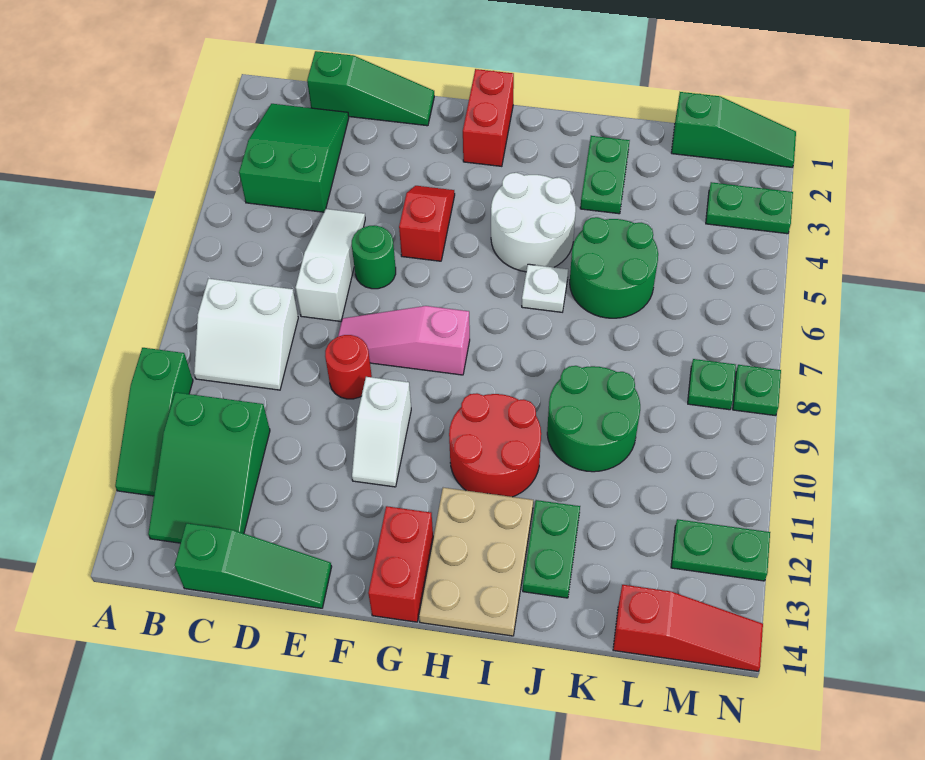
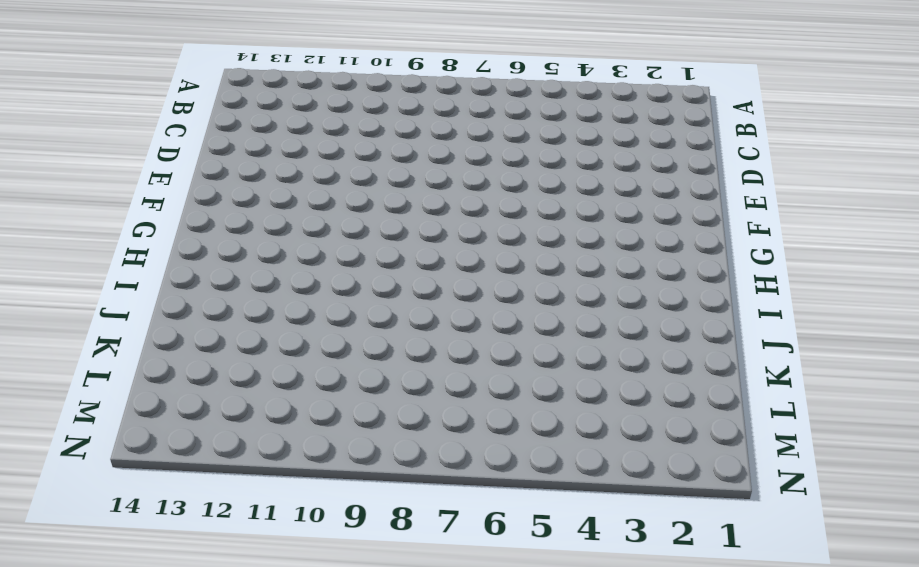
none -> green 1x3 slope [115,348,193,496]
none -> green 2x3 slope [239,104,349,212]
none -> white 2x2 slope [194,279,298,390]

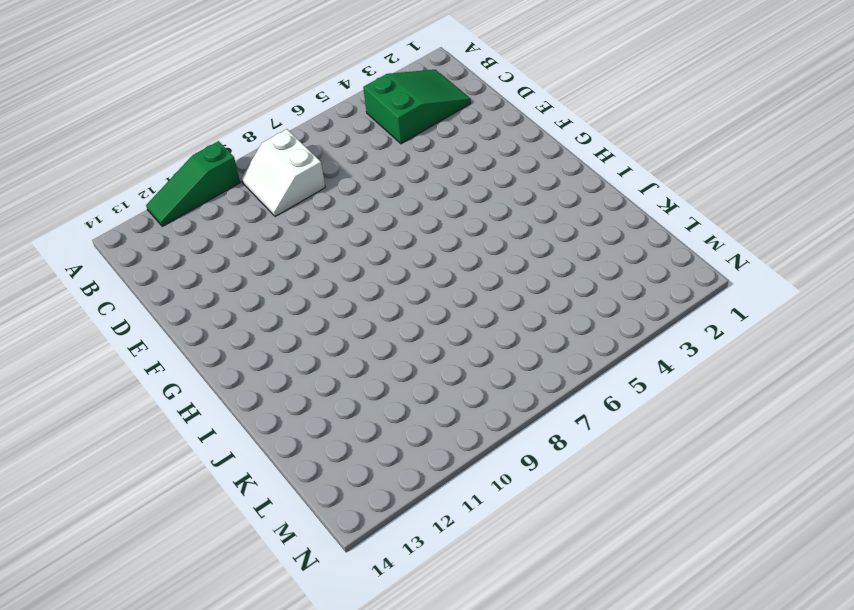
none -> green 2x3 slope [148,392,270,543]
none -> green 1x3 slope [307,51,434,126]
none -> green 1x3 slope [175,523,332,608]

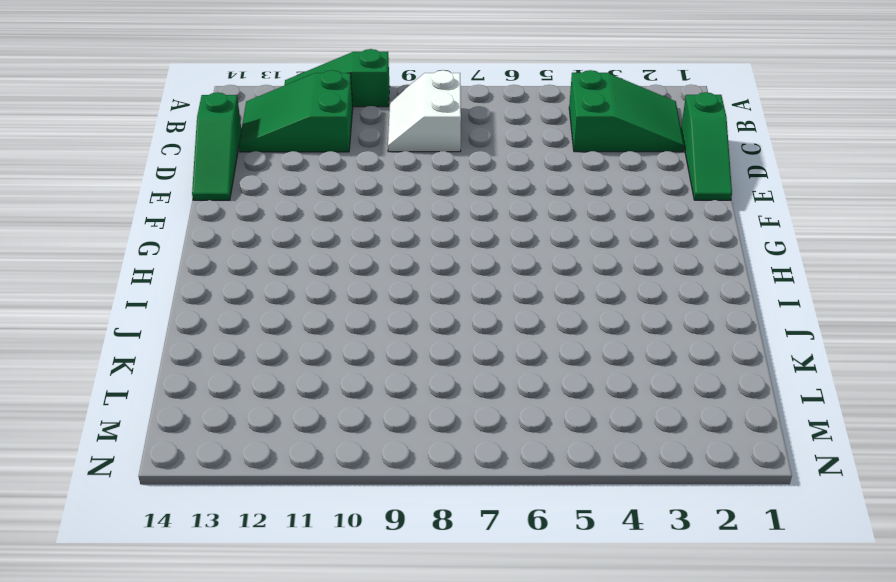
none -> white 1x3 slope [296,209,365,321]
none -> green 1x1 round brick [352,226,396,289]
none -> pink 1x3 slope [338,306,470,375]

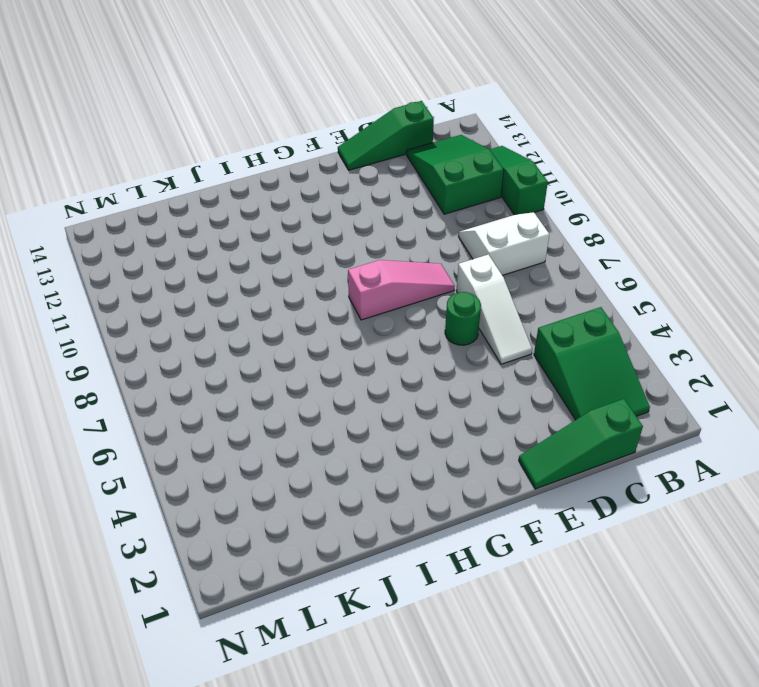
none -> red 1x1 round brick [325,335,372,399]
none -> red 1x2 slope [399,186,455,261]
none -> white 1x2 slope [352,377,411,487]

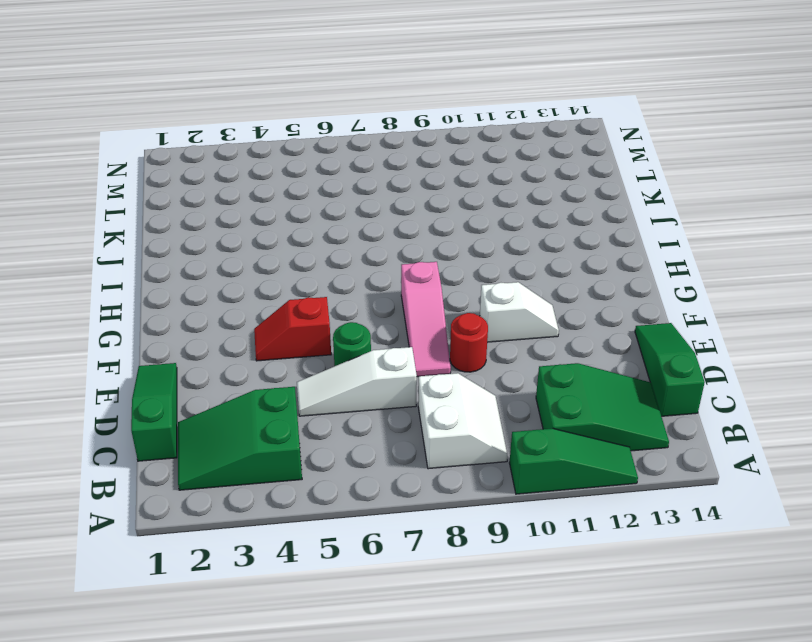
none -> red 1x2 brick [463,69,514,166]
none -> red 1x2 brick [368,506,433,622]
none -> white 2x2 round brick [491,173,576,272]

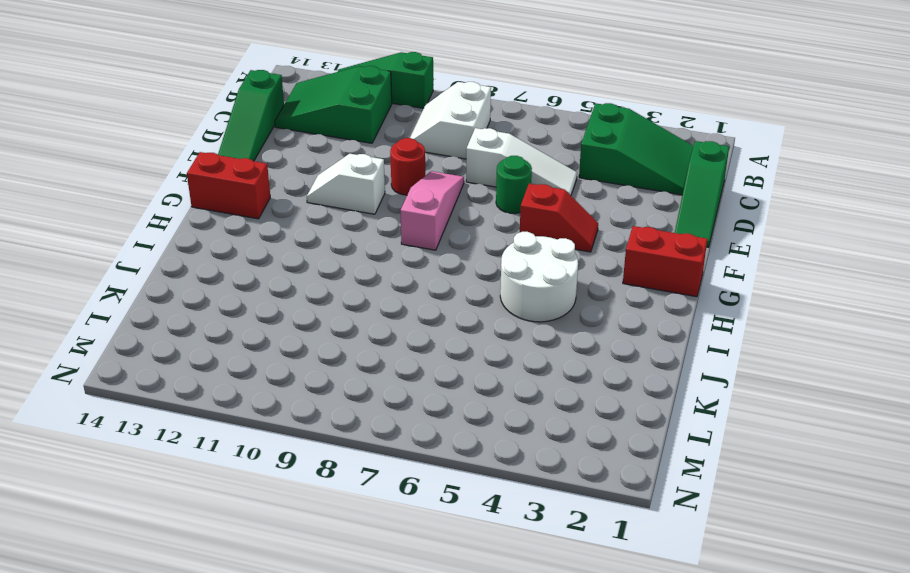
none -> red 2x2 round brick [449,393,541,497]
none -> tan 2x3 plate [419,488,533,636]
none -> white 1x1 plate [522,264,568,312]

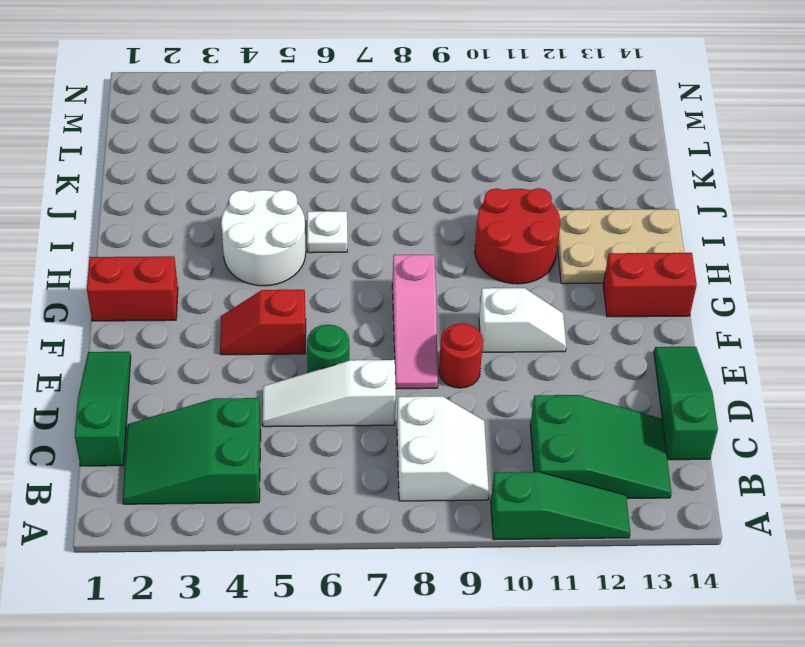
none -> green 1x2 plate [580,136,630,214]
none -> green 2x2 round brick [570,217,658,318]
none -> green 2x2 round brick [547,366,640,472]

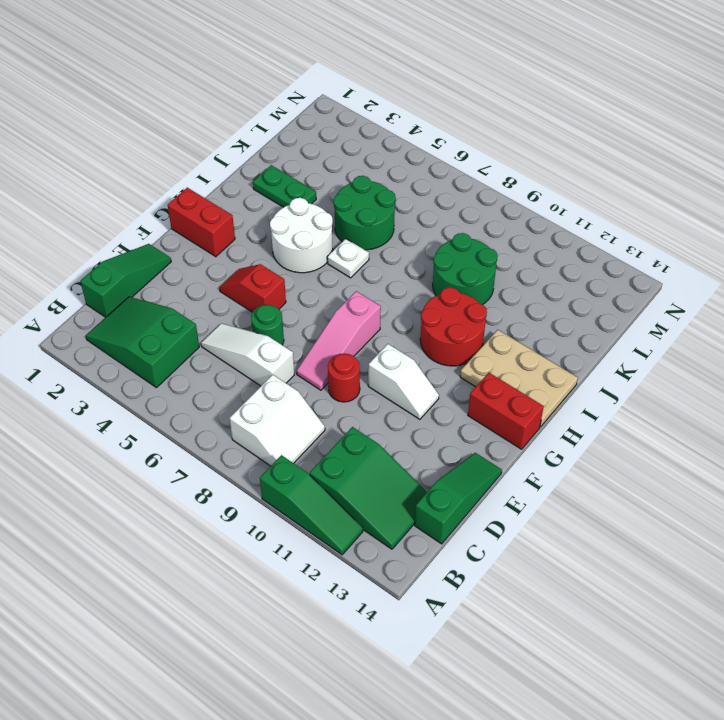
none -> green 1x2 plate [523,500,580,598]
none -> green 1x3 slope [671,92,796,167]
none -> red 1x3 slope [613,585,763,671]

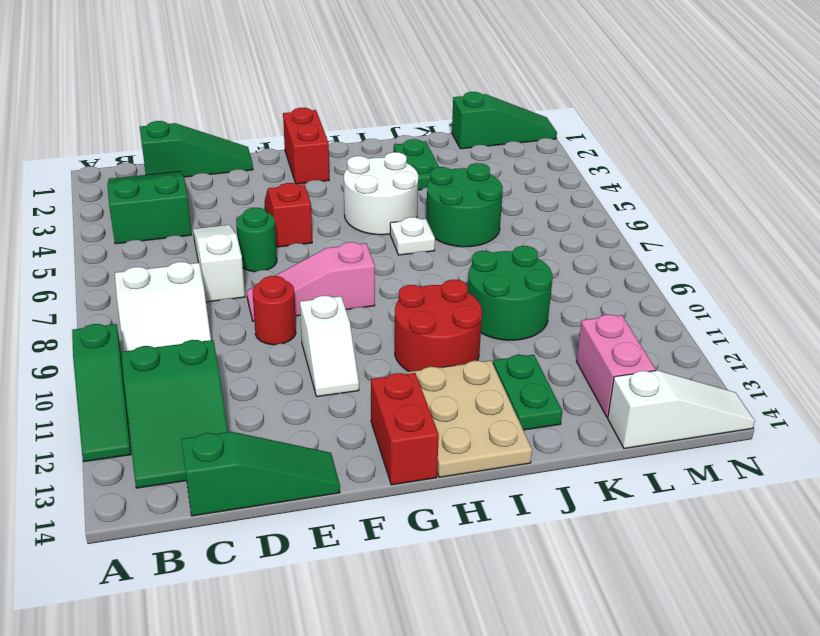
pink 1x2 brick [576,315,656,417] -> none
white 1x3 slope [608,370,755,449] -> red 1x3 slope [613,585,763,671]
none -> green 1x2 plate [706,182,793,234]
none -> green 1x1 plate [688,359,736,410]
none -> green 1x2 plate [671,519,770,581]

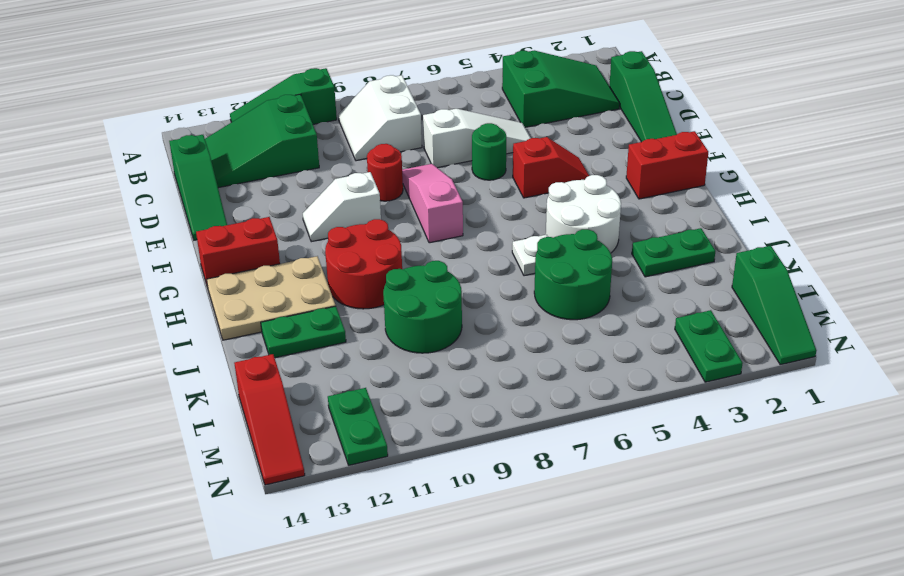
none -> green 1x1 plate [688,359,736,410]
none -> green 1x1 plate [733,365,781,416]

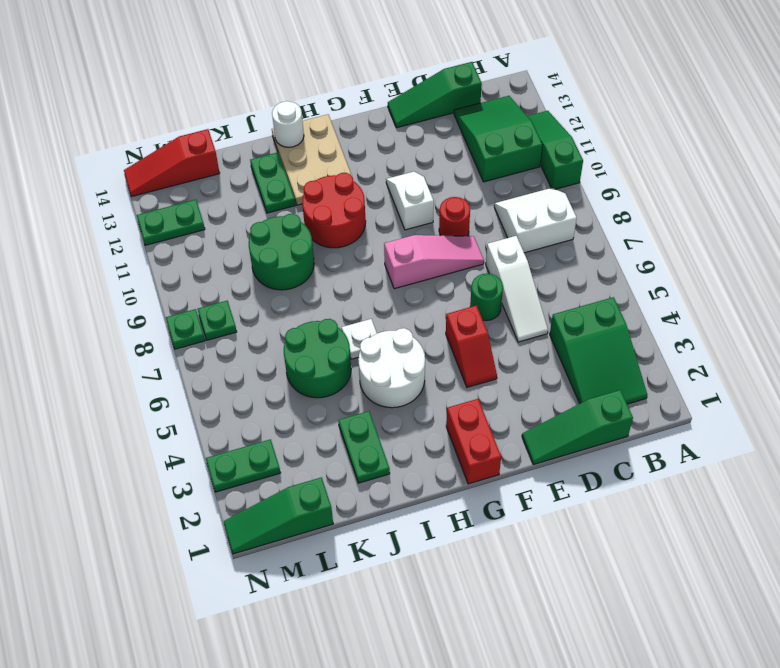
white 1x1 round brick [272,101,304,147] -> none
none -> red 1x2 brick [368,506,433,622]

